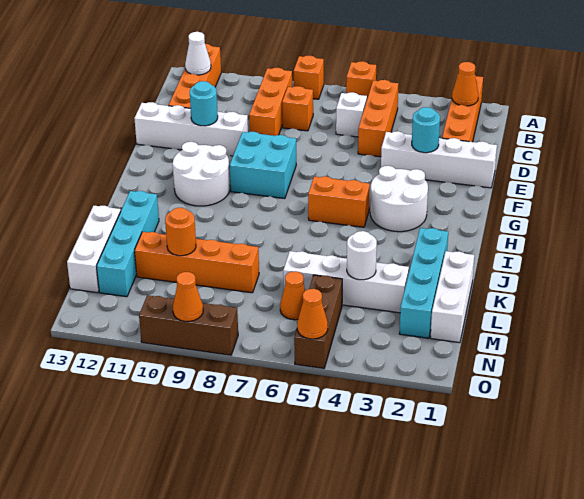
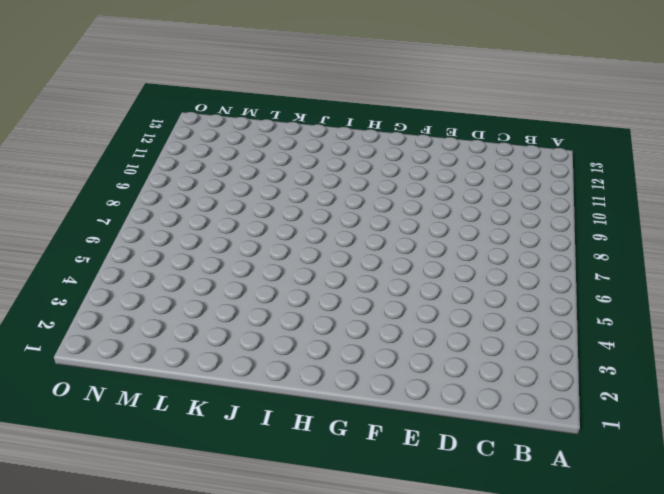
none -> orange 1x4 brick [442,75,483,142]
none -> orange 1x1 brick [346,61,376,98]
none -> orange 1x1 brick [294,56,324,99]
none -> orange 1x4 brick [169,44,221,108]

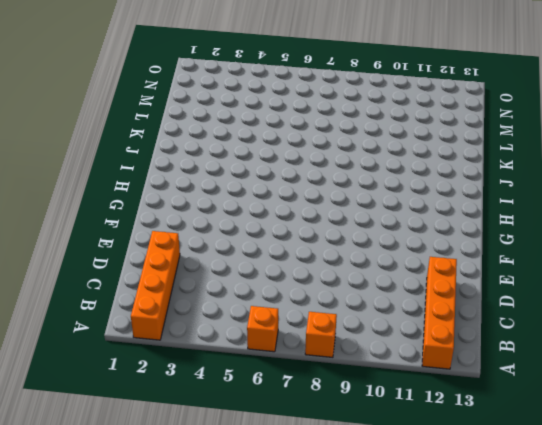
none -> orange 1x3 brick [358,80,398,157]
none -> orange 1x3 brick [249,68,292,136]
none -> white 1x1 brick [336,92,367,137]
none -> orange 1x1 brick [282,86,313,131]

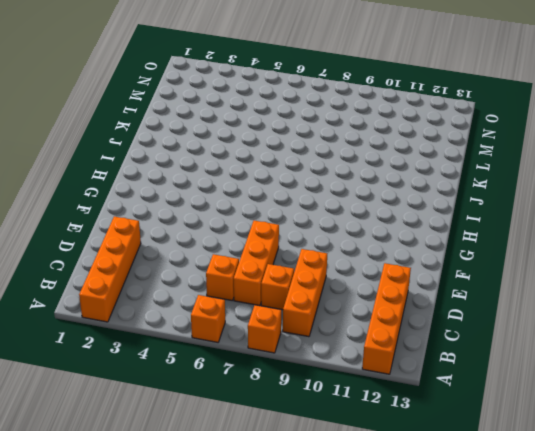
orange 1x1 brick [206,254,239,301] -> white 1x1 brick [336,92,367,137]
orange 1x3 brick [234,221,279,306] -> orange 1x3 brick moved to [358,80,398,157]
none -> white 1x4 brick [381,131,497,188]
none -> white 1x4 brick [134,102,248,156]
none -> cyan 2x2 brick [230,132,296,199]
none -> white 2x2 round brick [370,166,428,232]

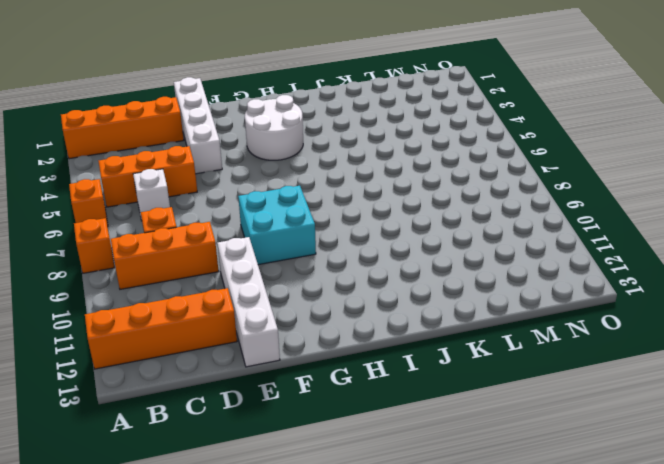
none -> white 2x2 round brick [173,142,230,206]
none -> orange 1x2 brick [308,176,370,227]
none -> cyan 1x4 brick [399,228,448,338]
none -> cyan 1x4 brick [96,191,159,297]

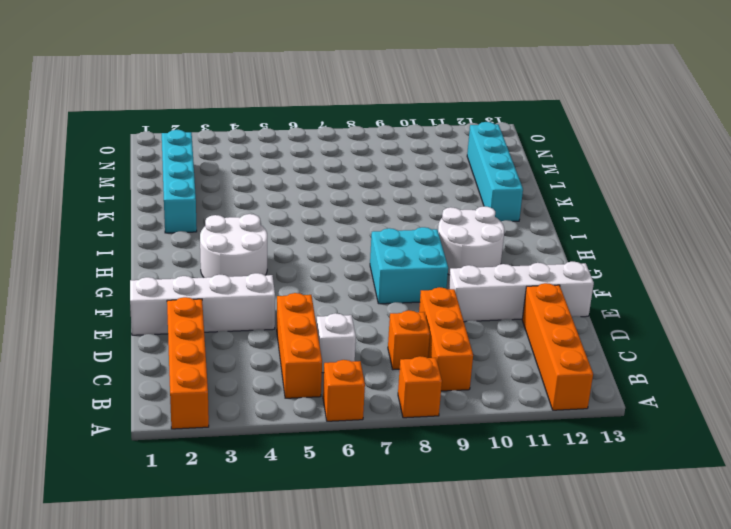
none -> orange 1x2 brick [308,176,370,227]
none -> white 1x3 brick [430,251,474,343]
none -> white 1x3 brick [67,206,121,293]
none -> white 1x4 brick [283,251,409,313]

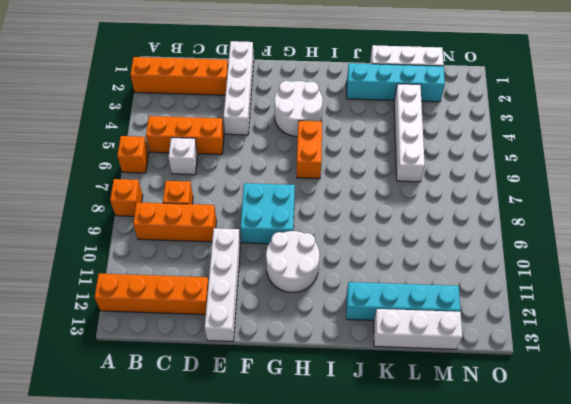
none -> orange 1x4 brick [135,232,259,293]
none -> brown 1x3 brick [294,275,342,368]
none -> orange 1x1 cone [280,271,305,320]
none -> brown 1x3 brick [139,295,238,355]

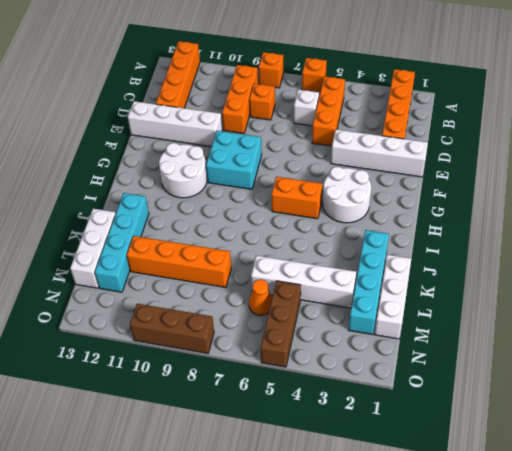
none -> orange 1x1 cone [452,62,478,106]
none -> white 1x1 cone [185,32,211,75]
none -> cyan 1x1 round brick [412,107,440,153]
none -> cyan 1x1 round brick [190,81,218,126]

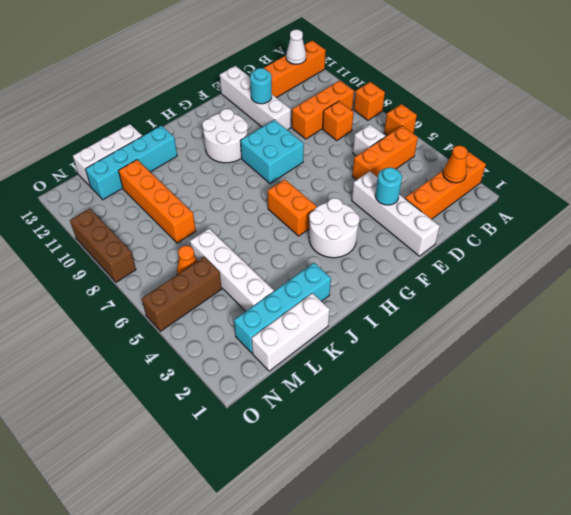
none -> white 1x1 round brick [347,231,377,280]
none -> orange 1x1 round brick [165,208,196,256]
none -> orange 1x1 cone [297,289,328,339]
none -> orange 1x1 cone [173,272,203,321]

